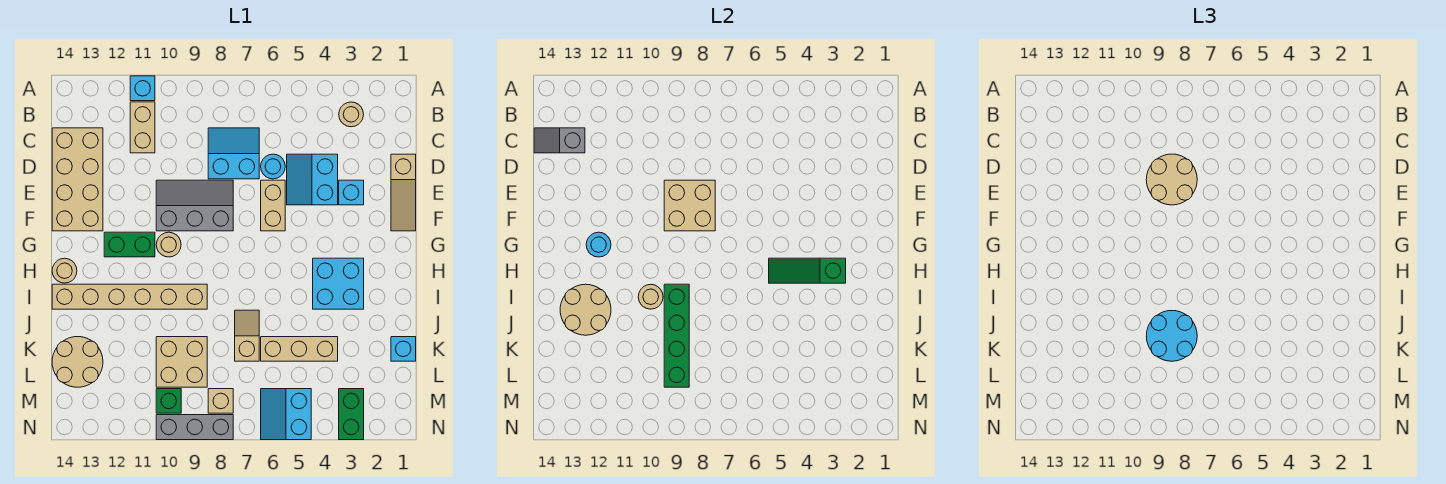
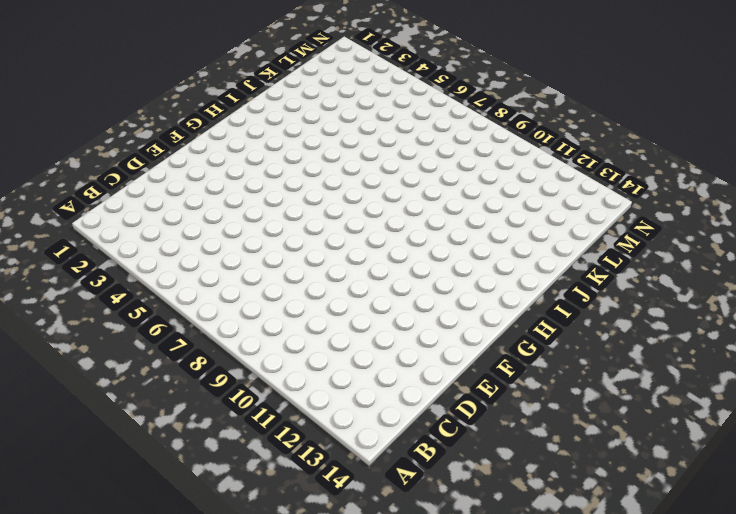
none -> cyan 1x1 brick [130,76,155,101]
none -> tan 1x1 round brick [339,102,364,127]
none -> tan 1x2 brick [130,102,155,153]
none -> cyan 2x2 slope [208,128,259,179]

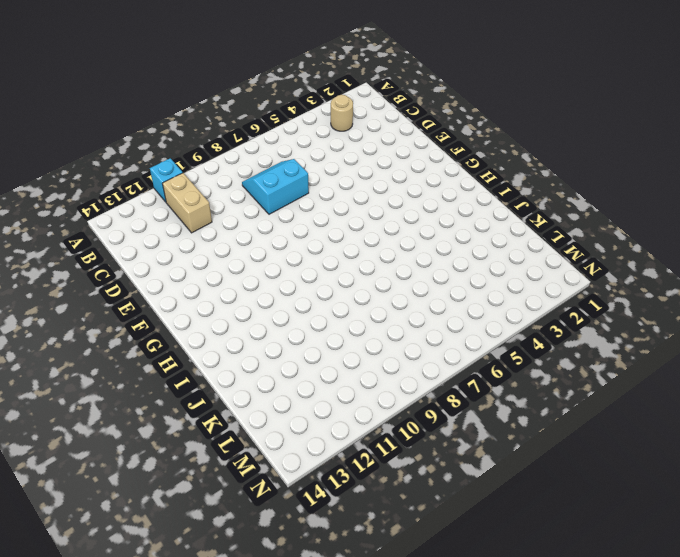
none -> tan 2x4 brick [52,128,103,231]
none -> tan 1x3 slope [391,154,416,231]
none -> cyan 2x2 slope [287,154,338,205]
none -> cyan 1x1 round brick [261,154,285,179]

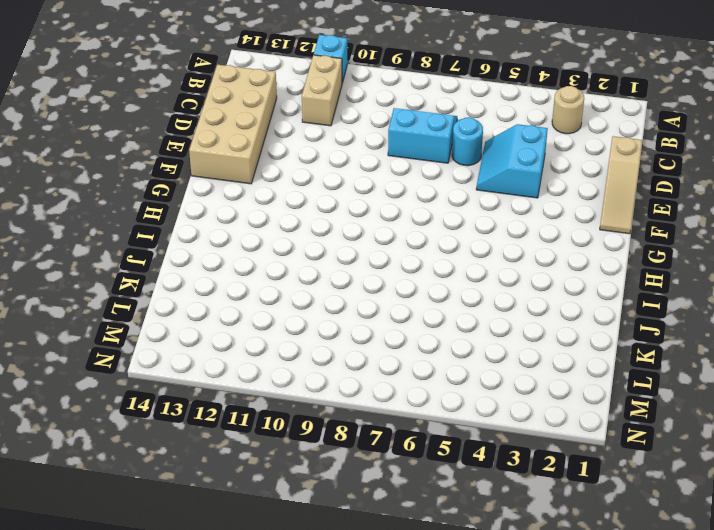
none -> cyan 1x1 brick [339,180,364,205]
none -> tan 1x2 brick [261,180,285,231]
none -> grey 2x3 slope [156,180,233,231]
none -> tan 1x1 round brick [156,232,181,257]

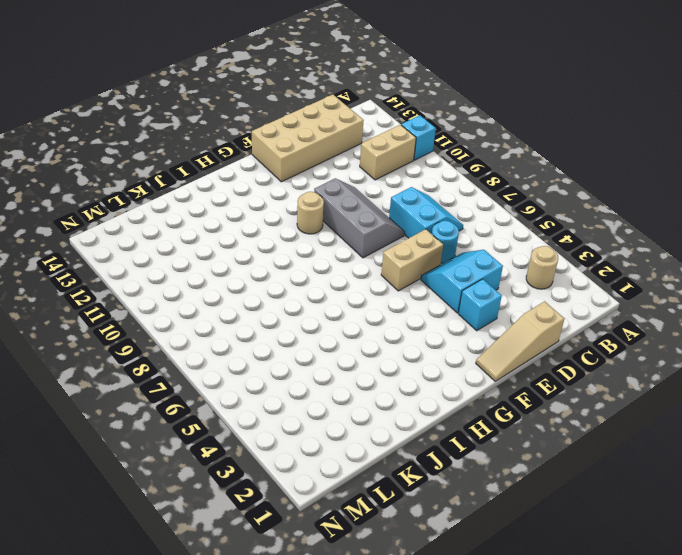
none -> green 1x2 brick [104,232,155,257]
none -> cyan 2x2 brick [313,258,364,309]
none -> tan 1x1 round brick [52,258,77,283]
none -> tan 1x6 brick [52,284,207,309]

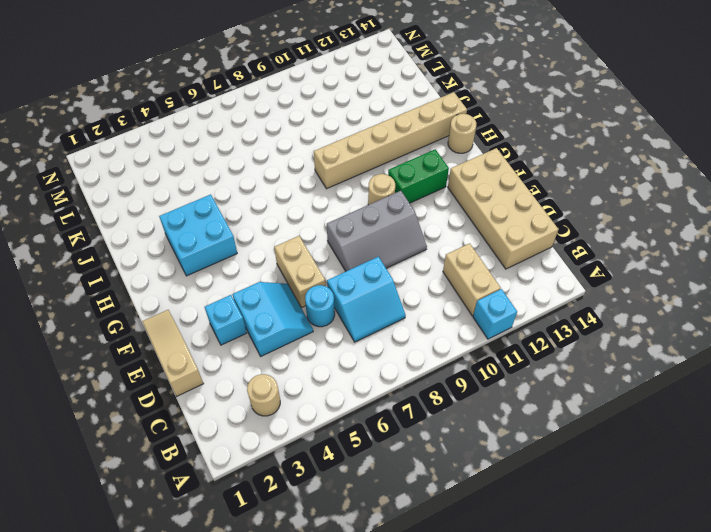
none -> tan 1x2 slope [235,310,259,361]
none -> cyan 1x1 brick [391,337,416,361]
none -> tan 1x3 brick [261,337,338,361]
none -> tan 2x2 brick [156,337,207,387]

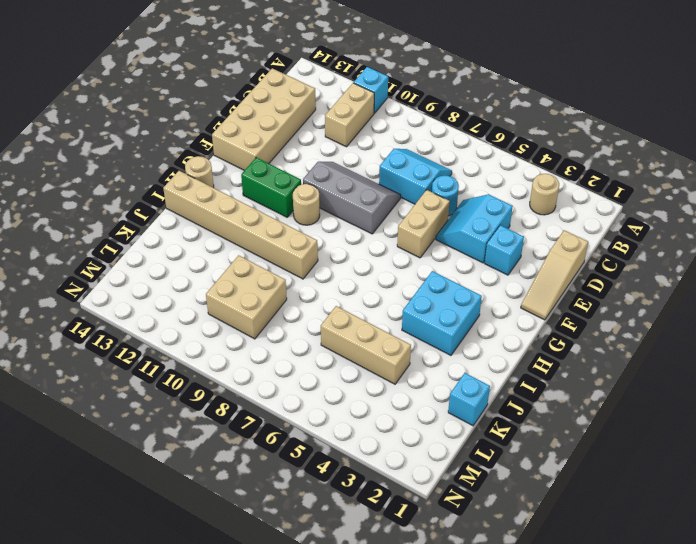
none -> tan 1x2 slope [235,310,259,361]
none -> tan 2x2 round brick [52,337,103,387]
none -> green 1x2 brick [339,389,364,440]
none -> cyan 2x2 slope [261,389,311,440]

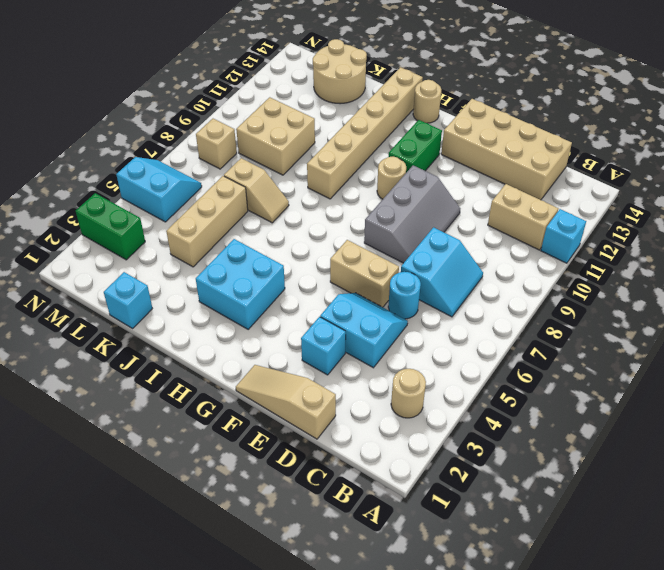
none -> green 1x1 brick [156,389,181,413]
none -> grey 1x3 brick [156,415,233,440]
none -> grey 1x2 slope [534,128,585,153]
none -> tan 2x2 brick [664,180,715,231]

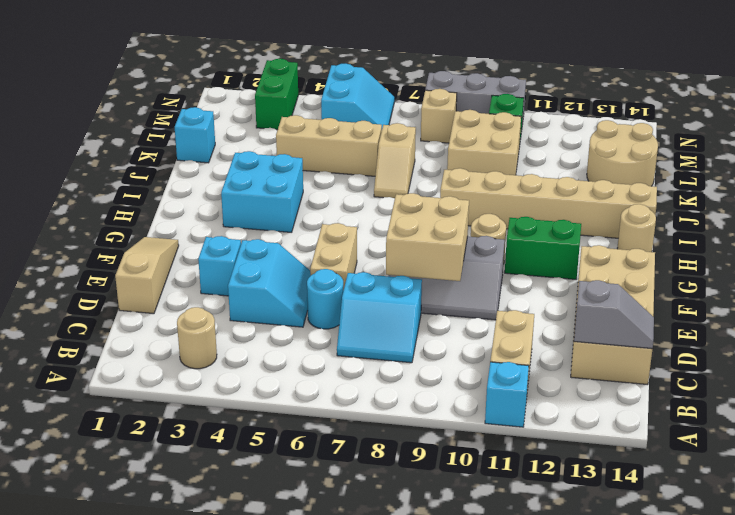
none -> cyan 1x1 round brick [586,232,611,257]
none -> green 1x3 slope [769,258,846,283]
none -> green 1x4 brick [664,284,689,387]
none -> tan 1x1 round brick [638,284,663,309]

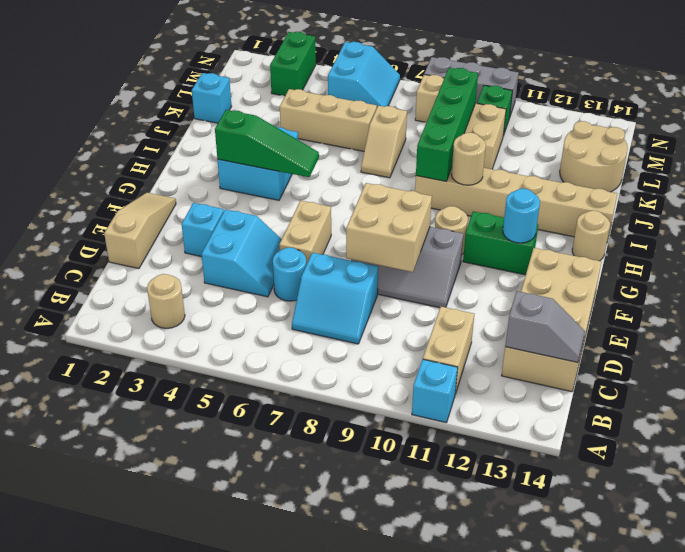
none -> tan 2x2 round brick [560,284,611,335]
none -> tan 2x2 round brick [1146,154,1197,205]
none -> cyan 2x2 round brick [1146,311,1197,361]

